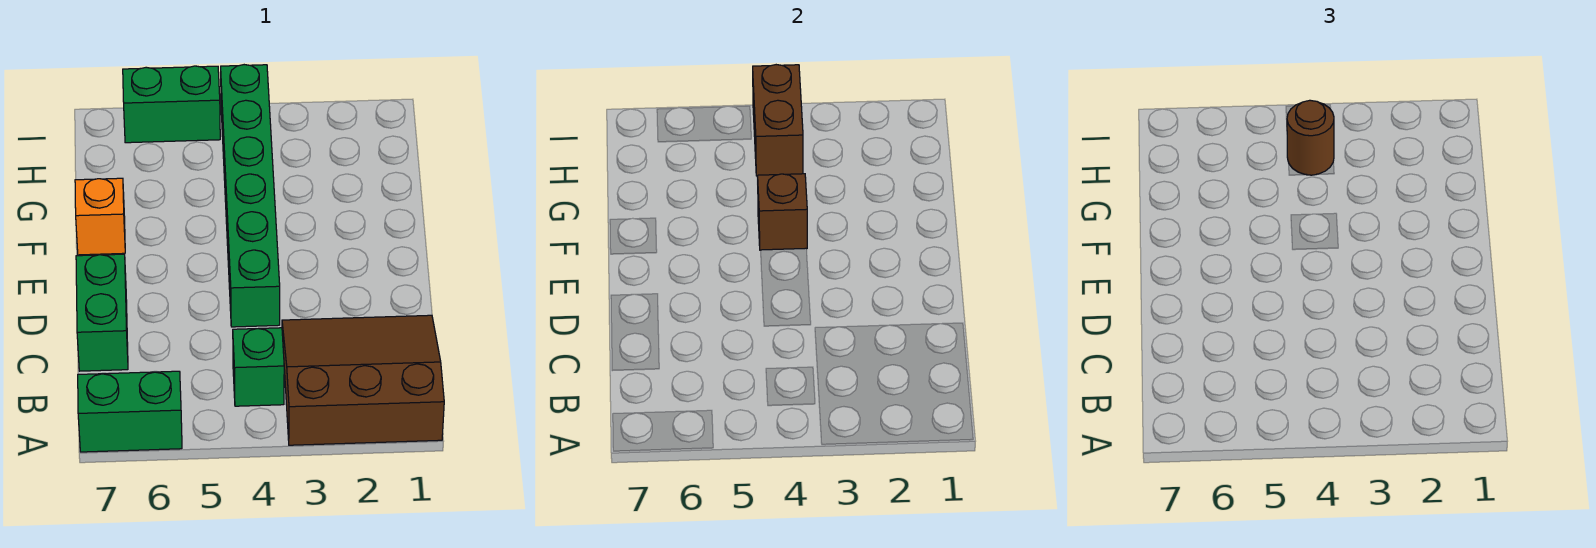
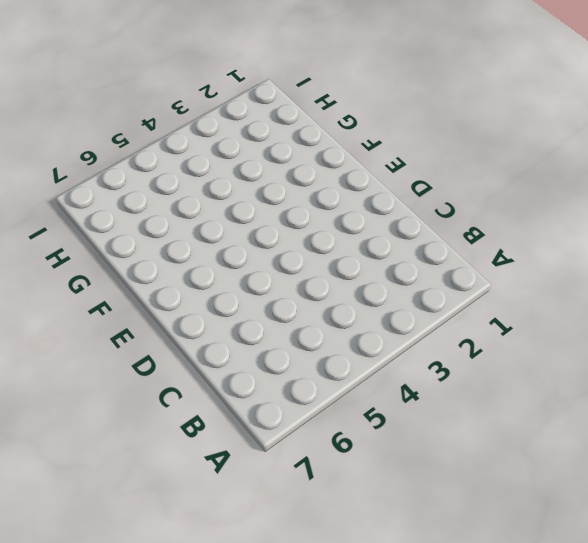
none -> brown 3x3 slope [282,315,444,445]
none -> green 1x2 brick [78,371,182,452]

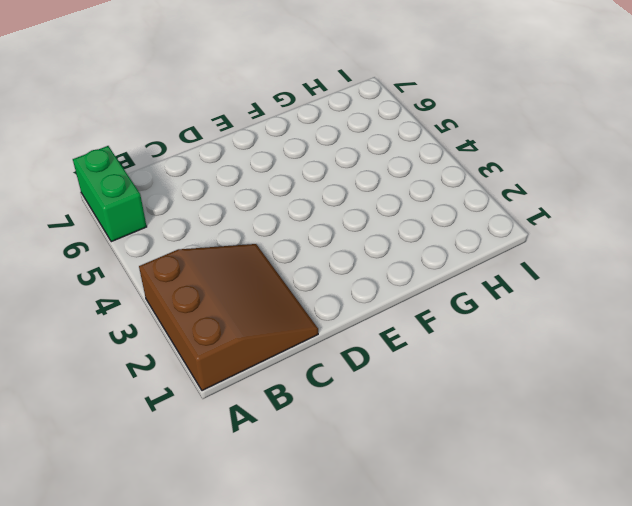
none -> green 1x1 brick [233,328,284,406]
none -> green 1x2 brick [76,254,128,371]

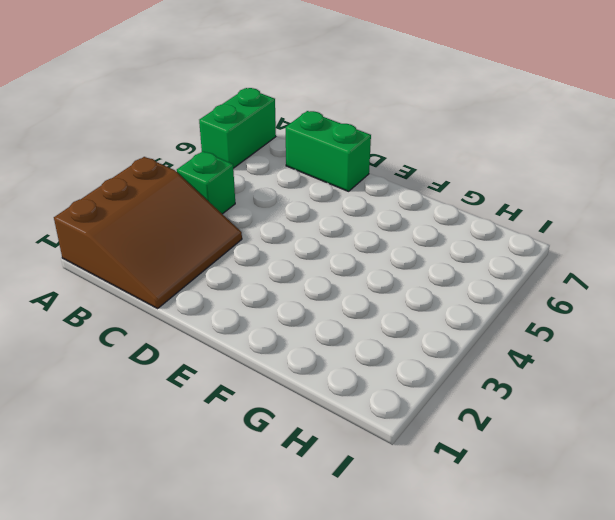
none -> green 1x6 brick [221,65,280,327]
none -> orange 1x1 brick [75,178,125,255]

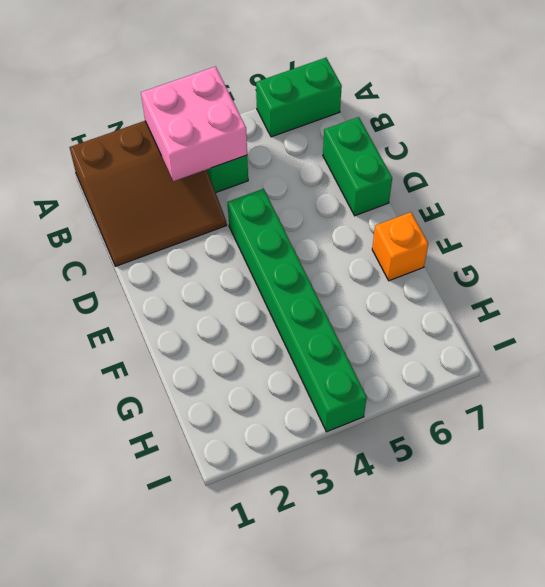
pink 2x2 brick [141,67,247,181] -> none
none -> green 1x2 brick [123,66,220,143]
none -> brown 1x1 brick [757,174,807,250]

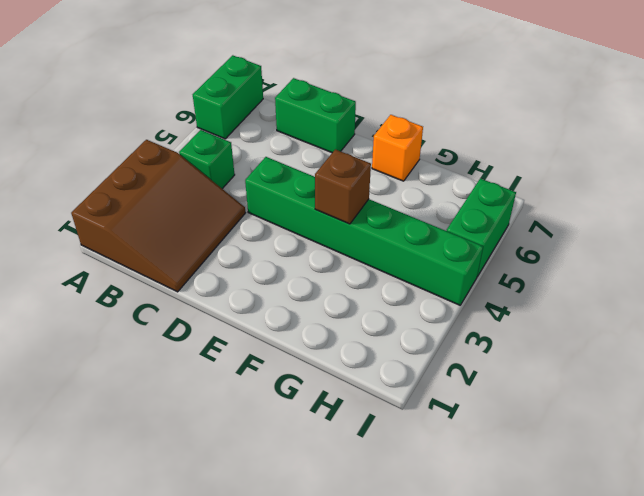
none -> brown 1x2 brick [753,65,803,176]
none -> brown 1x1 round brick [1287,100,1334,175]

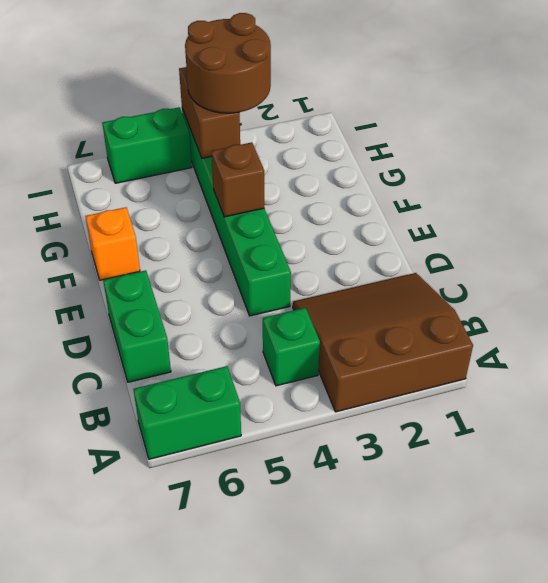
brown 2x2 round brick [185,13,271,113] -> brown 1x1 round brick [1287,100,1334,175]

